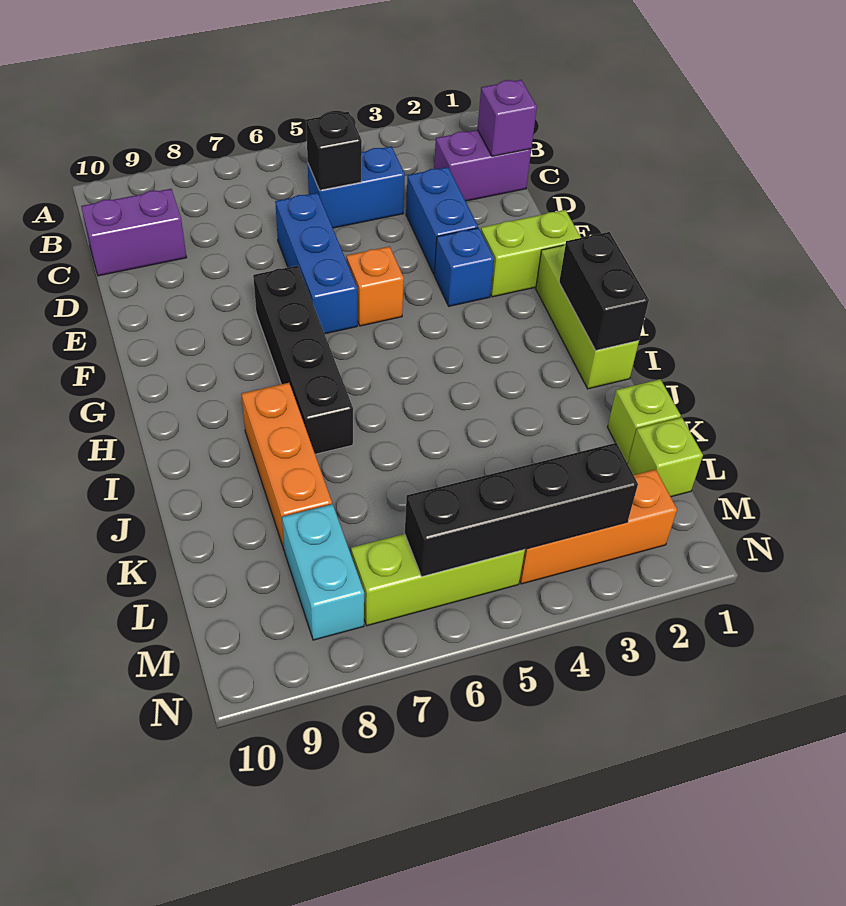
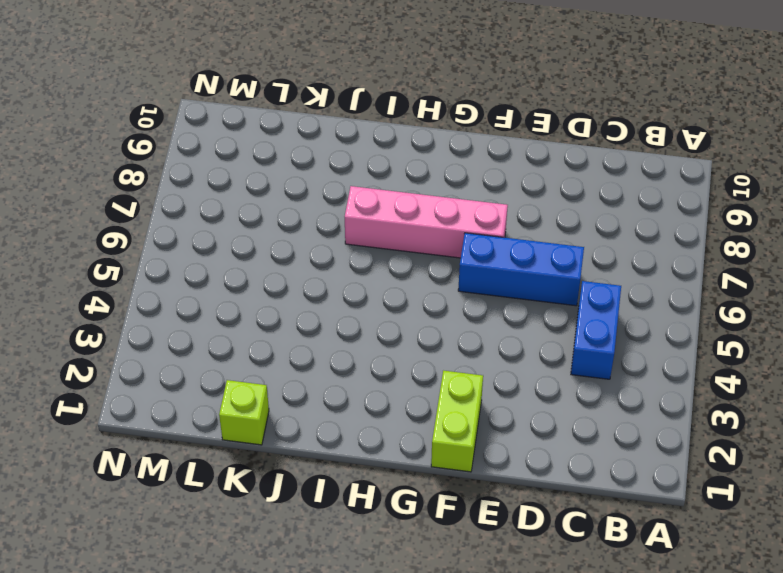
pink 1x4 brick [345,186,508,258] -> black 1x4 brick [253,266,353,454]
none -> purple 1x2 brick [434,130,531,201]
none -> purple 1x2 brick [81,189,187,276]
none -> blue 1x2 brick [406,167,478,274]

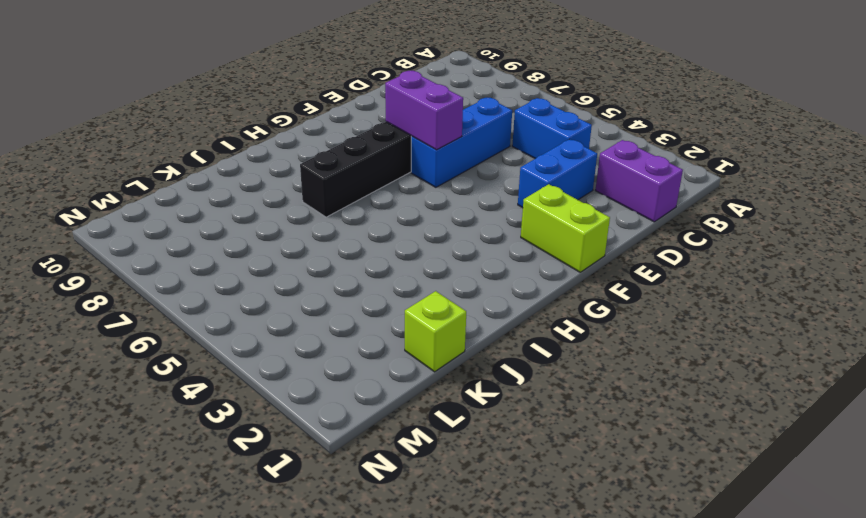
purple 1x2 brick [385,71,463,150] -> purple 1x2 brick moved to [81,189,187,276]
none -> blue 1x1 brick [434,228,494,306]
none -> orange 1x1 brick [346,246,404,326]
none -> lime 1x3 brick [536,245,639,389]

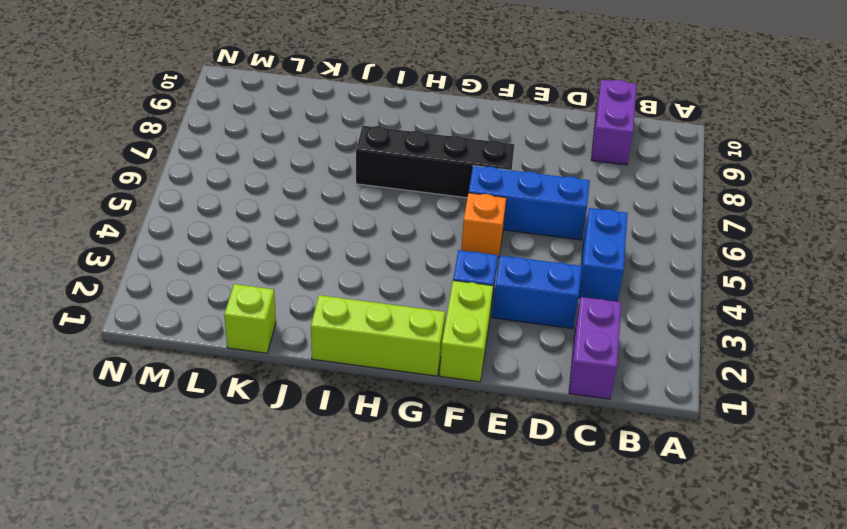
none -> orange 1x3 brick [241,383,332,549]
none -> lime 1x1 brick [628,417,703,497]
none -> cyan 1x2 brick [282,504,364,640]

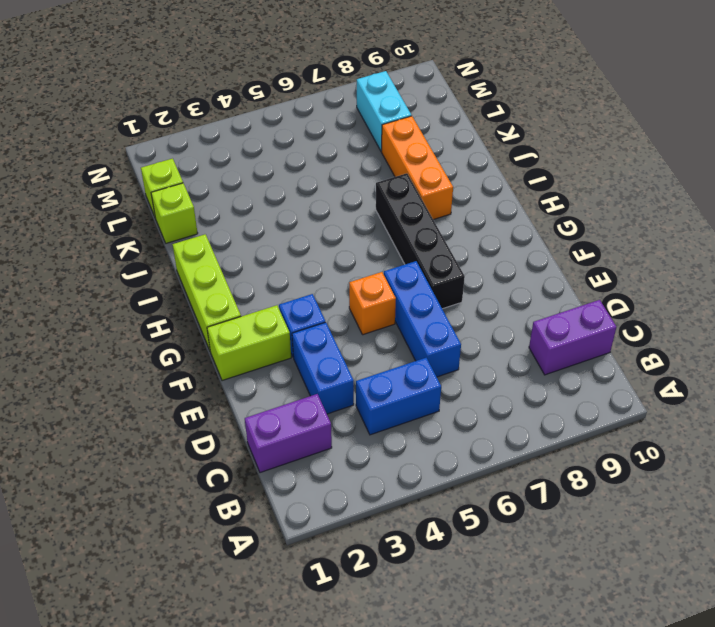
none -> orange 1x3 brick [520,470,677,584]
none -> lime 1x3 brick [351,534,525,626]
none -> purple 1x1 brick [477,80,537,156]

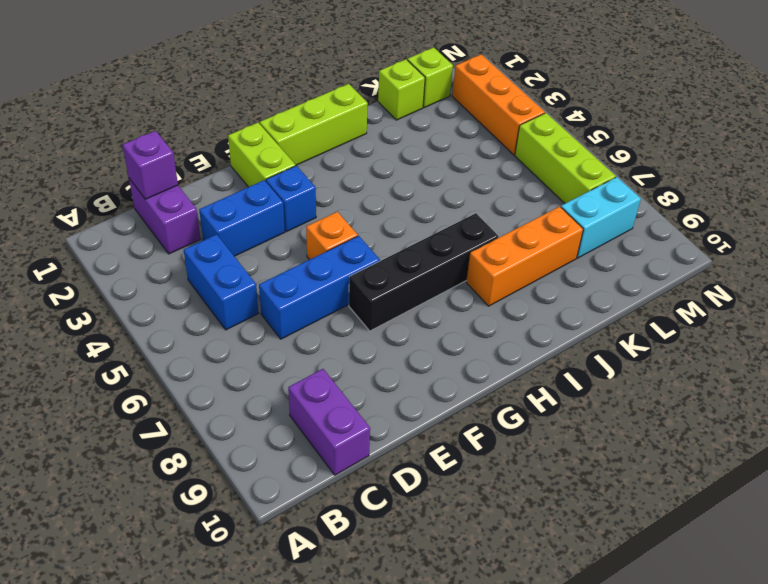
none -> black 1x1 brick [306,112,362,190]
none -> black 1x2 brick [559,232,649,350]
none -> black 1x4 brick [405,443,638,577]

